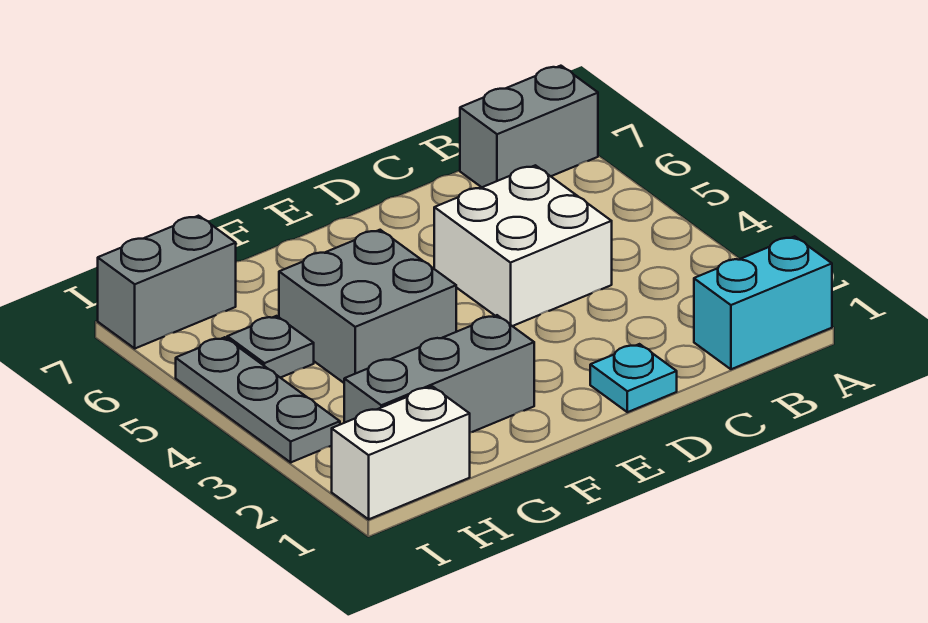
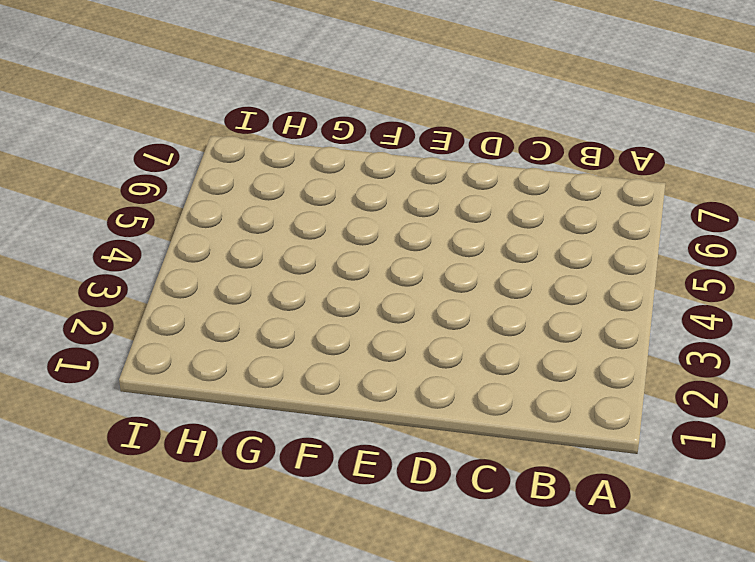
none -> cyan 1x2 brick [694,236,832,369]
none -> grey 1x2 brick [460,66,598,187]

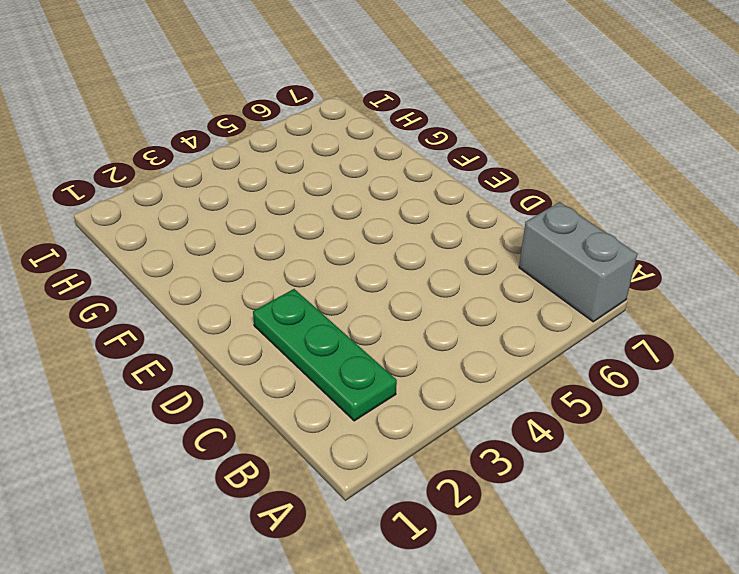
green 1x3 plate [253,289,397,421] -> none
none -> cyan 1x2 brick [694,236,832,369]
none -> white 2x2 brick [434,165,612,326]

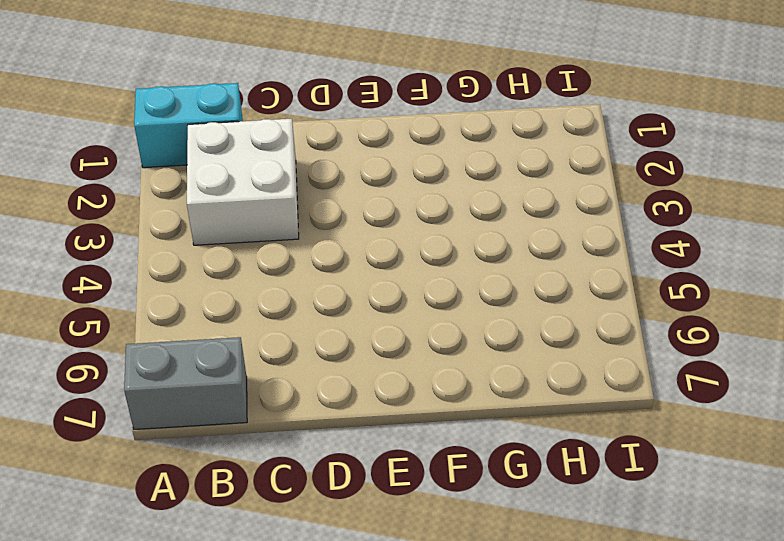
white 2x2 brick [187,119,299,245] -> white 2x2 brick moved to [434,165,612,326]
none -> cyan 1x1 plate [590,344,677,412]
none -> grey 1x3 brick [344,315,534,432]

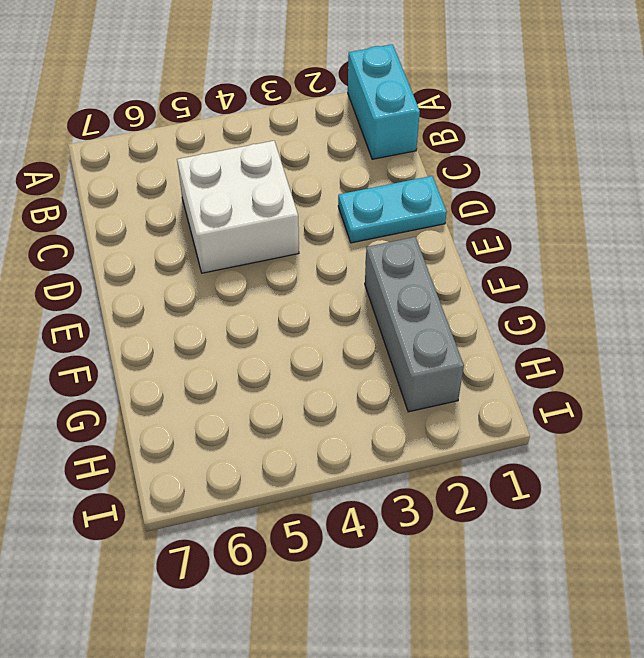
cyan 1x2 plate [338,176,446,243] -> cyan 1x1 plate [590,344,677,412]
none -> grey 1x2 brick [460,66,598,187]
none -> grey 2x2 brick [279,230,456,383]

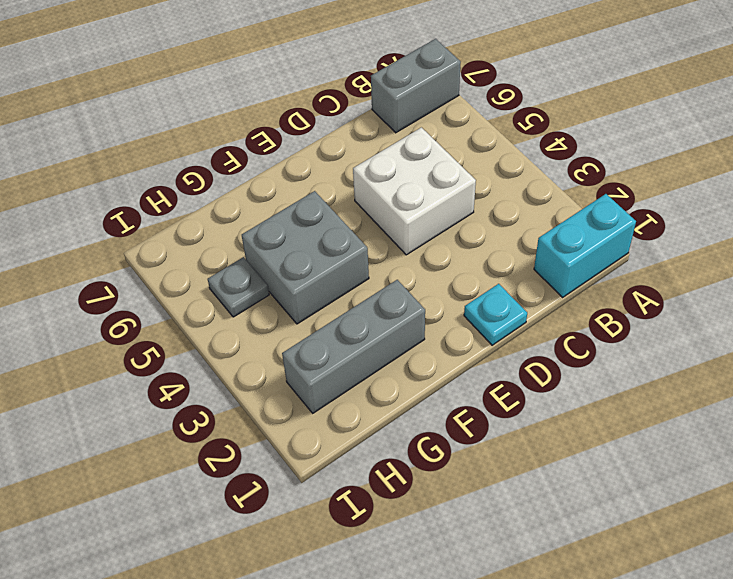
none -> white 1x2 brick [332,387,470,519]
none -> grey 1x2 brick [98,216,236,348]

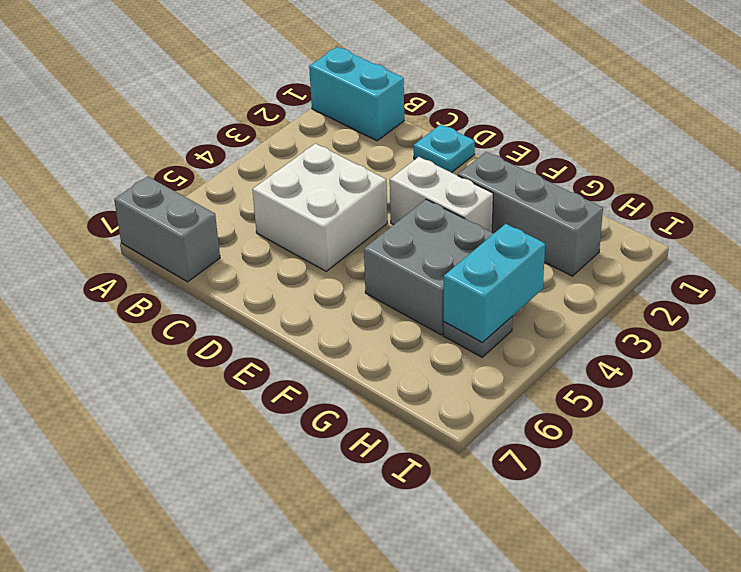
white 1x2 brick [390,157,493,232] -> white 1x2 brick moved to [332,387,470,519]
cyan 1x2 brick [444,224,545,342] -> none
none -> grey 1x2 brick [98,216,236,348]
none -> grey 1x3 plate [176,337,340,462]

